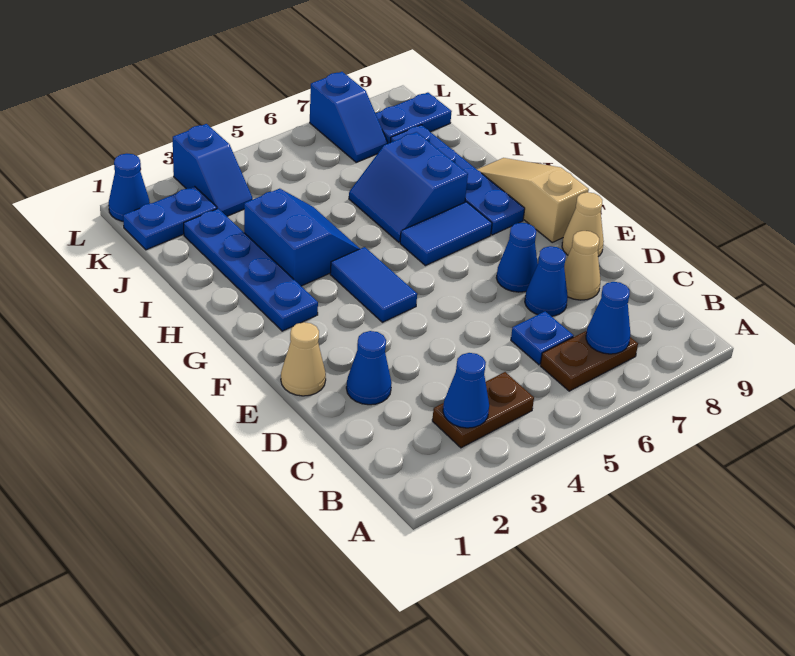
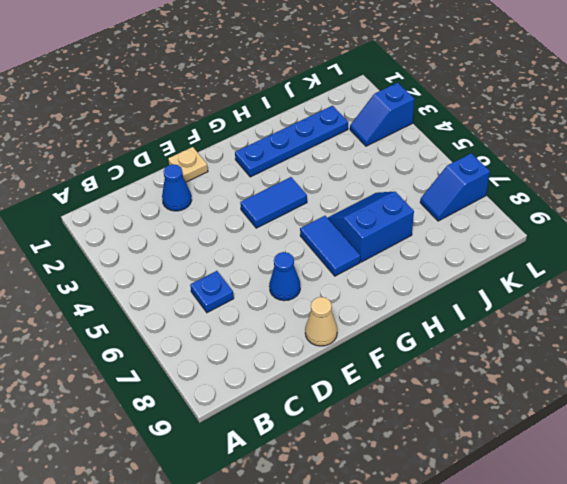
tan 1x1 plate [168,147,208,182] -> tan 1x1 cone [281,322,326,396]
none -> brown 1x2 plate [432,372,534,448]
none -> brown 1x2 plate [540,331,638,391]
none -> blue 1x1 cone [525,246,568,316]

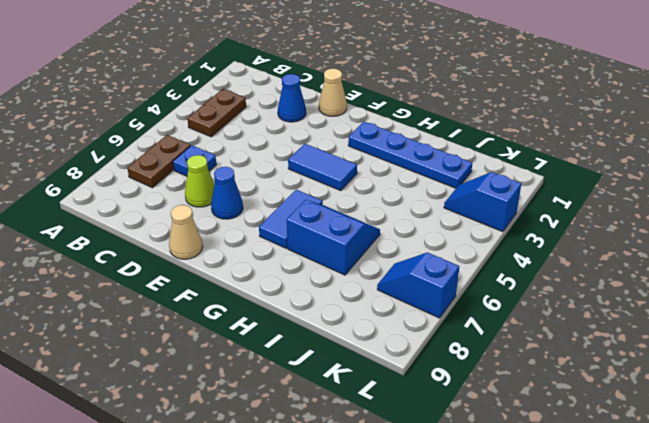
lime 1x1 cone [185,155,214,207] -> blue 1x1 cone [525,246,568,316]
none -> tan 1x1 cone [564,231,601,300]
none -> tan 1x3 slope [477,158,589,242]
none -> blue 1x4 plate [390,125,525,235]

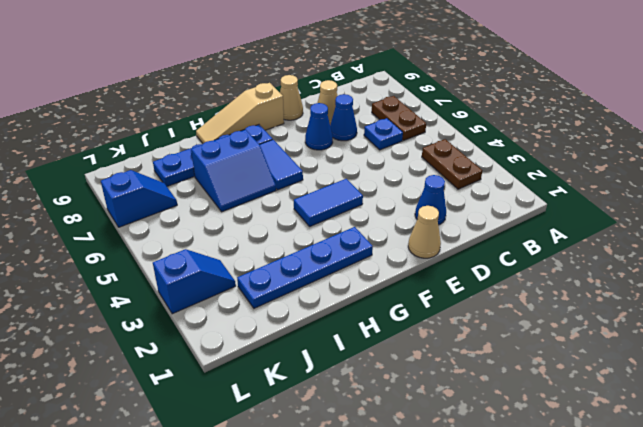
none -> blue 2x2 slope [244,189,360,286]
none -> blue 1x2 plate [123,186,217,250]
none -> blue 1x2 plate [376,93,452,143]

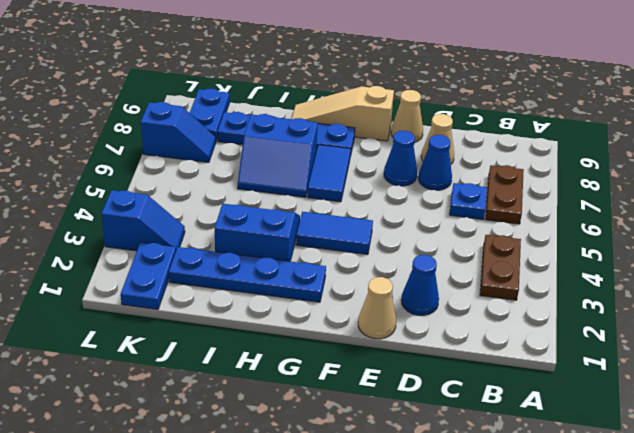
none -> blue 1x1 cone [109,154,150,221]
none -> blue 1x1 cone [443,353,489,428]
none -> blue 1x1 cone [586,282,630,354]

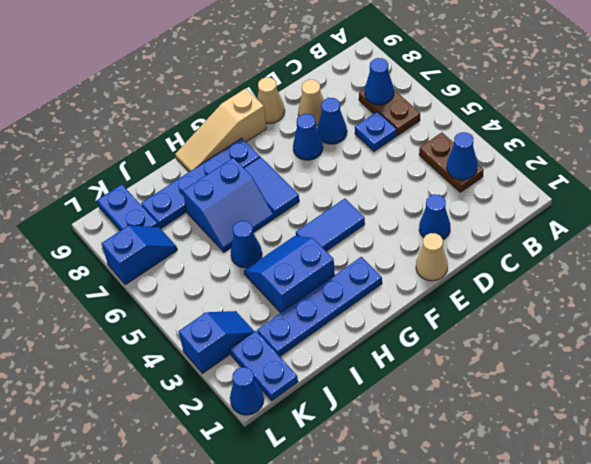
blue 1x1 cone [231,221,262,268] -> none

